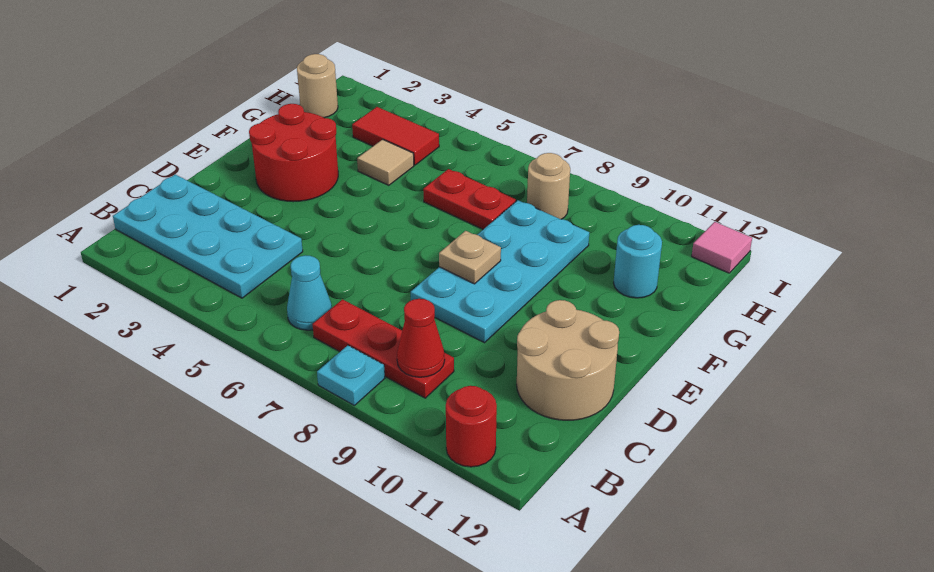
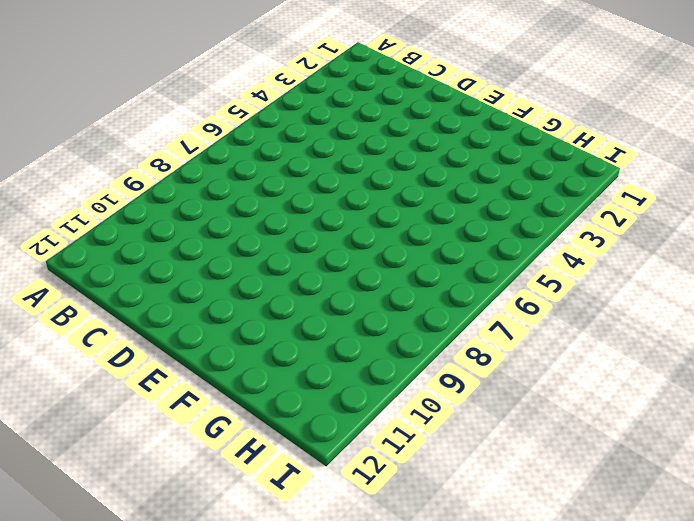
none -> cyan 1x1 plate [317,345,385,405]
none -> red 1x1 round brick [446,386,497,467]
none -> cyan 2x4 plate [113,175,303,298]

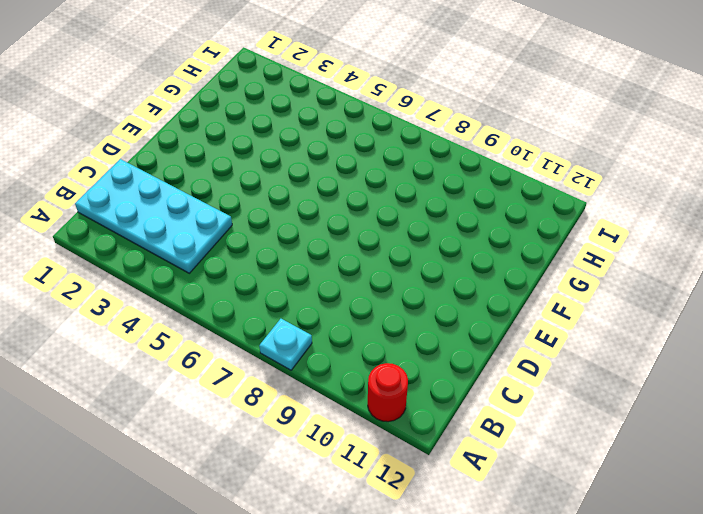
none -> cyan 1x1 cone [287,255,332,330]
none -> red 1x3 plate [313,299,454,398]
none -> tan 2x2 round brick [517,300,619,420]

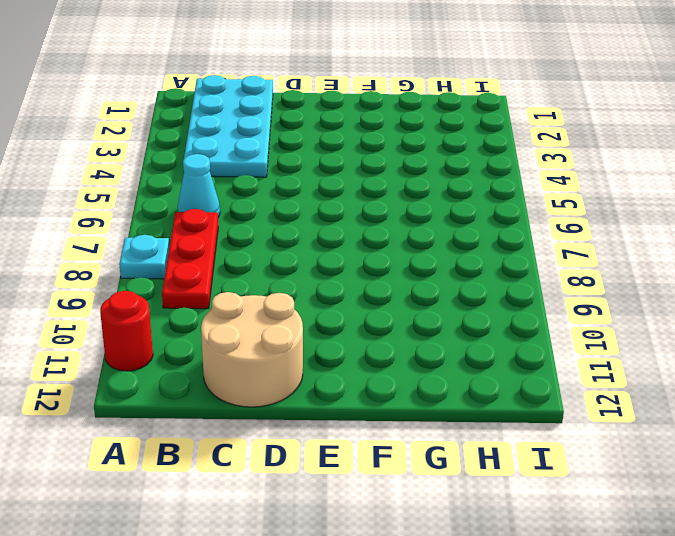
none -> cyan 2x4 plate [411,200,589,343]
none -> red 2x2 round brick [249,104,338,202]
none -> tan 1x1 tile [357,139,414,185]

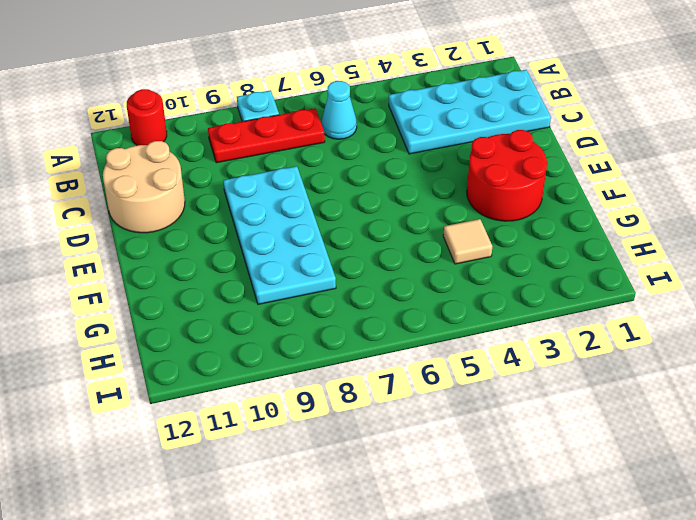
none -> red 1x2 plate [423,169,516,229]
none -> cyan 1x1 round brick [614,225,662,298]
none -> tan 1x1 round brick [297,54,338,118]

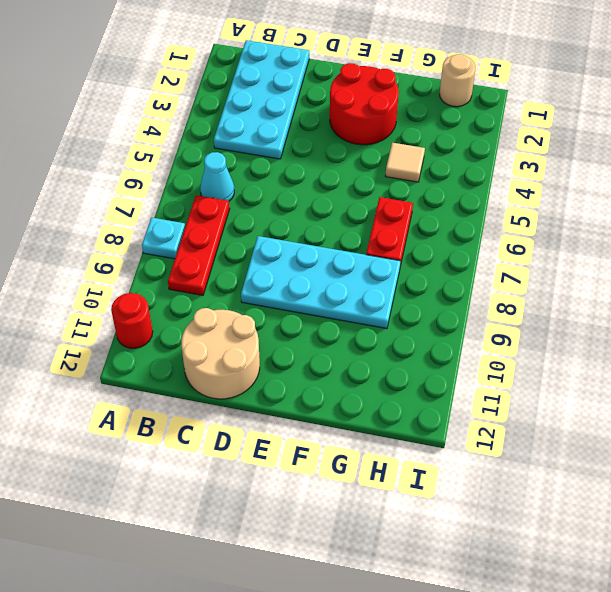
none -> cyan 1x1 round brick [614,225,662,298]
none -> red 1x2 tile [352,107,439,165]
none -> tan 1x1 round brick [527,153,570,219]

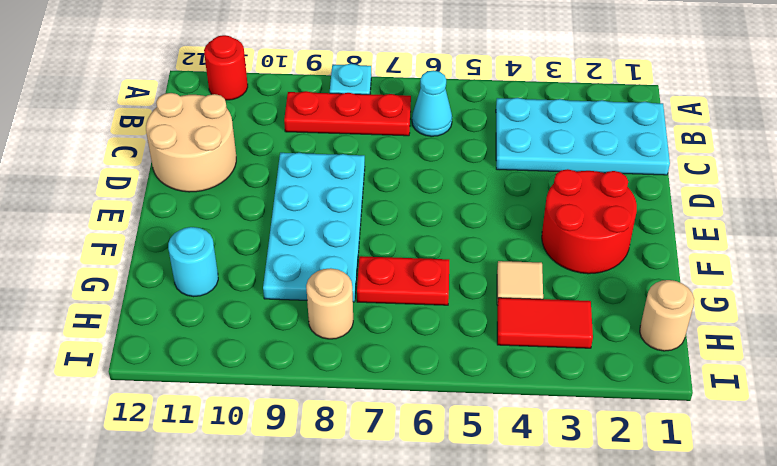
none -> pink 1x1 tile [692,222,752,273]
none -> red 1x1 cone [397,299,445,377]
none -> tan 1x1 plate [439,231,501,284]

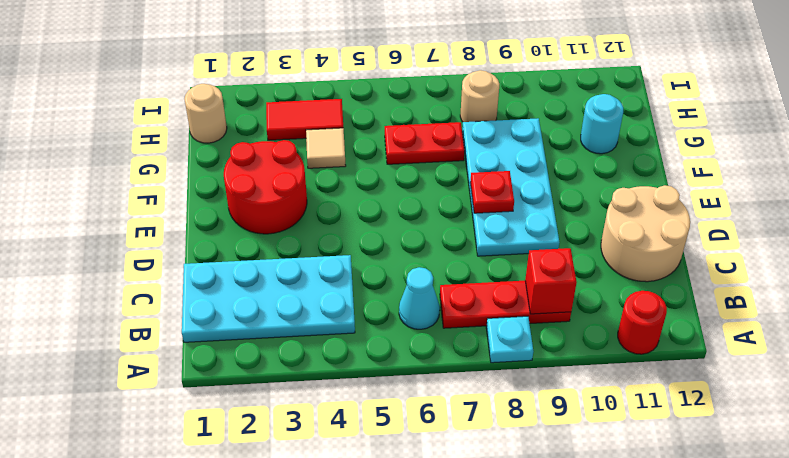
red 1x1 brick [525,248,577,314] -> red 1x1 cone [397,299,445,377]
red 1x1 plate [470,171,514,213] -> tan 1x1 plate [439,231,501,284]
none -> pink 1x1 tile [692,222,752,273]

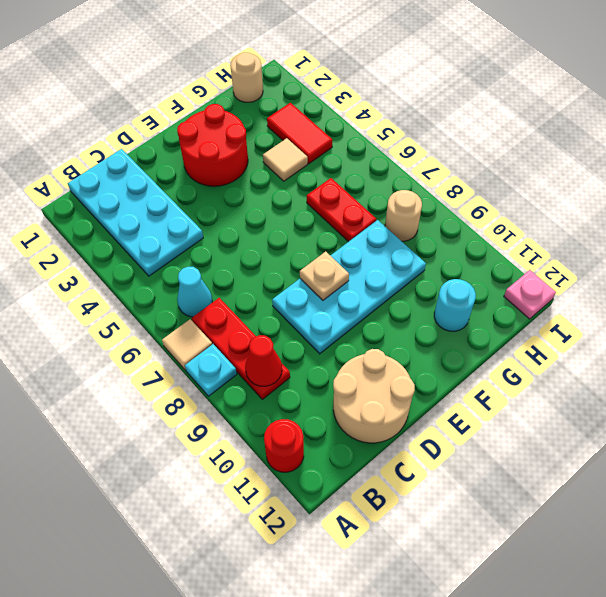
tan 1x1 tile [162,319,212,370] -> none
pink 1x1 plate [504,270,556,319] -> pink 1x1 tile [692,222,752,273]

